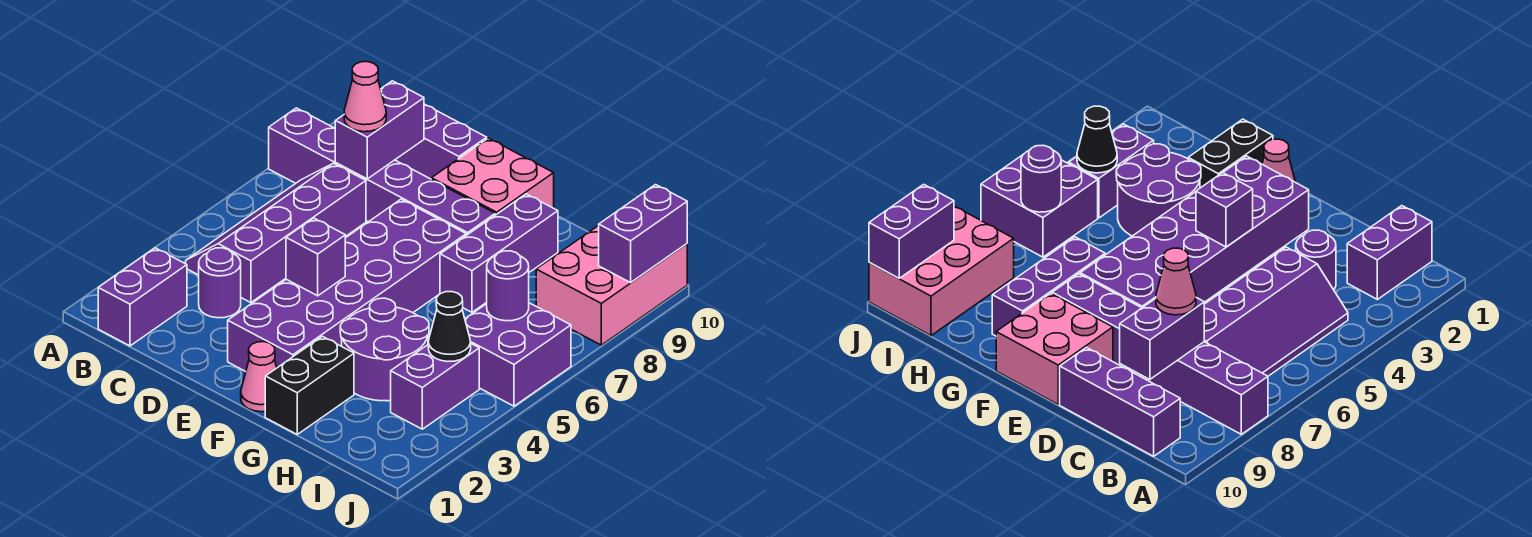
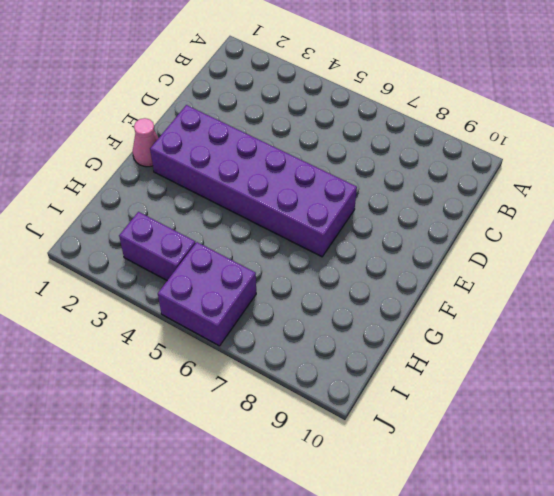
none -> purple 1x6 brick [269,108,495,235]
none -> purple 1x2 brick [98,248,187,346]
none -> purple 2x4 slope [186,163,366,303]

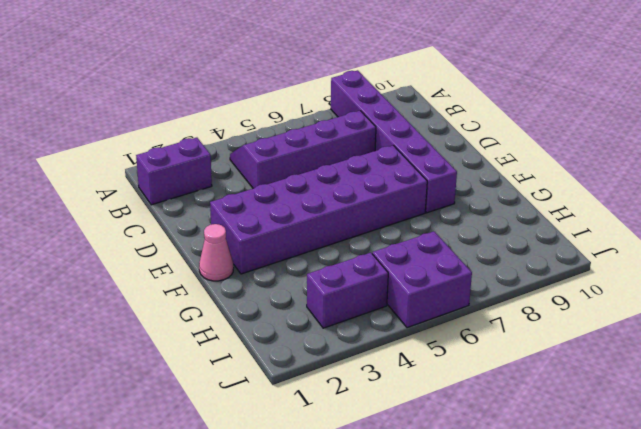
none -> purple 1x3 brick [395,104,487,179]
none -> purple 1x1 round brick [199,248,241,318]
none -> pink 2x2 brick [431,138,554,215]

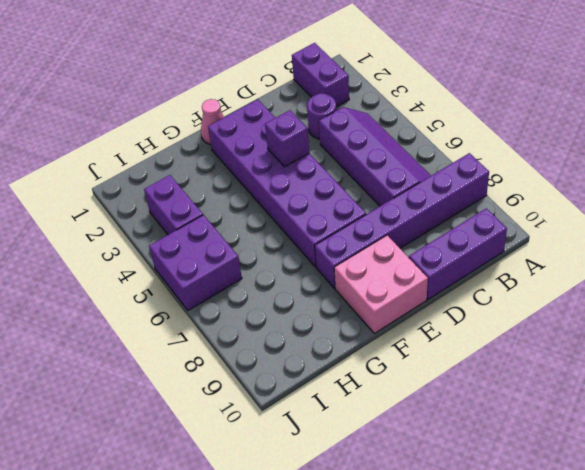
none -> black 1x2 brick [265,336,354,434]
none -> purple 2x2 round brick [340,298,429,401]
none -> purple 1x3 brick [440,194,558,312]

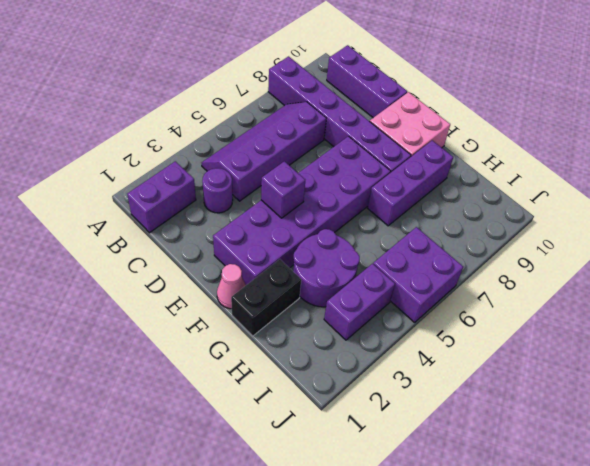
none -> pink 2x3 brick [536,225,687,345]
none -> purple 1x2 brick [335,81,424,179]
none -> black 1x1 cone [428,292,471,362]

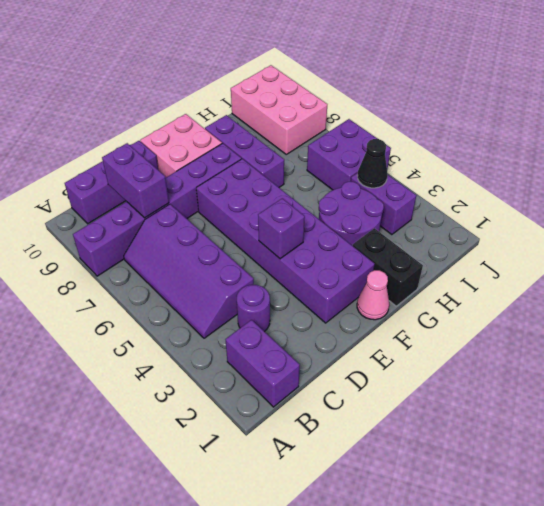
none -> purple 1x1 round brick [487,251,529,321]
none -> purple 1x2 brick [599,185,687,283]
none -> pink 1x1 cone [344,62,386,132]

